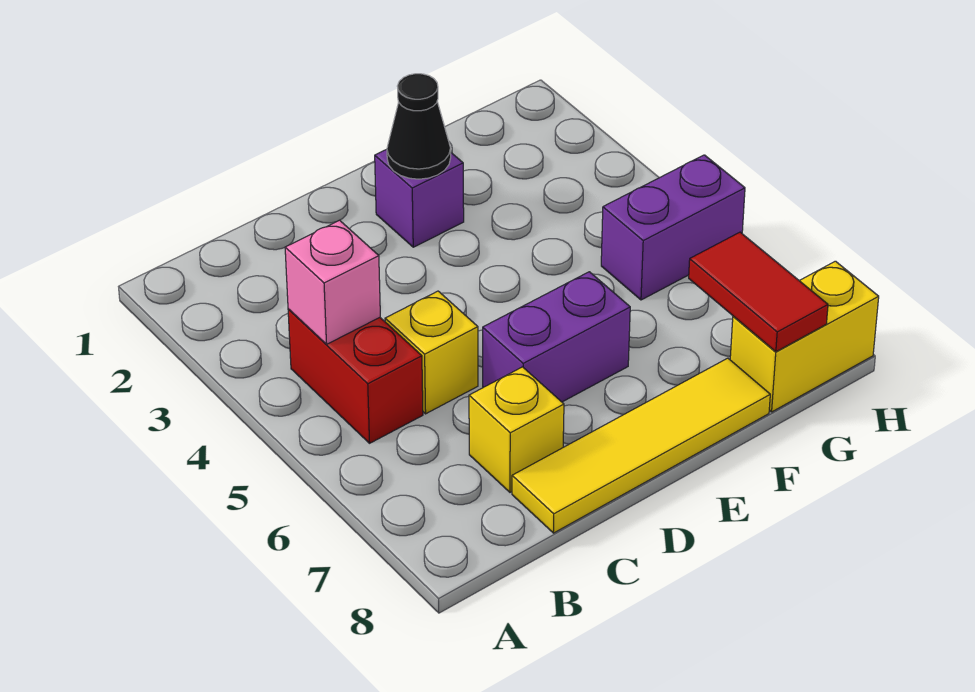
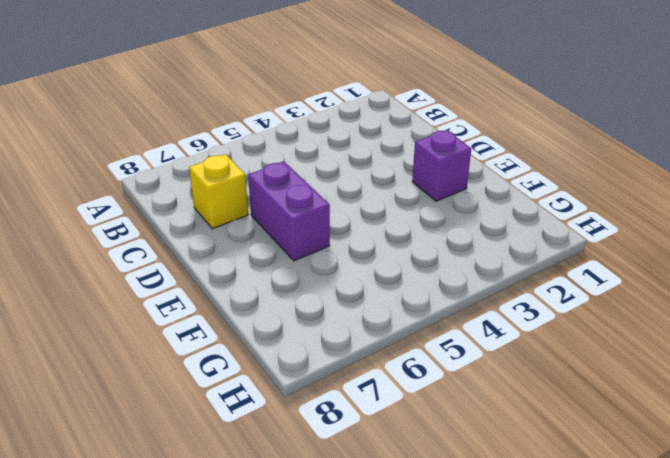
none -> red 1x2 brick [288,309,423,443]
none -> yellow 1x1 brick [385,291,478,414]

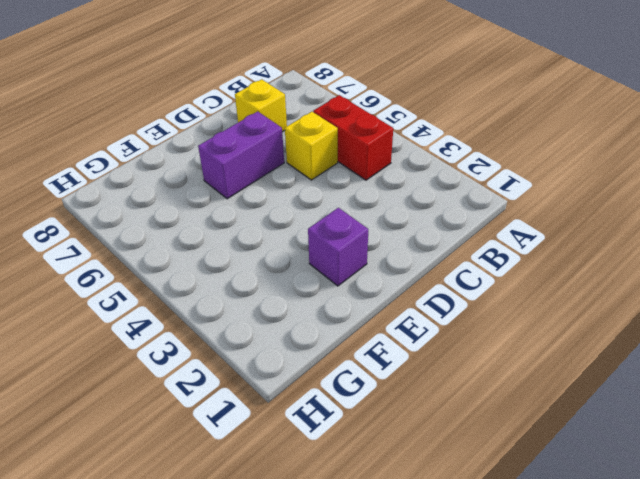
none -> yellow 1x4 tile [512,358,770,533]
none -> purple 1x2 brick [601,155,745,300]

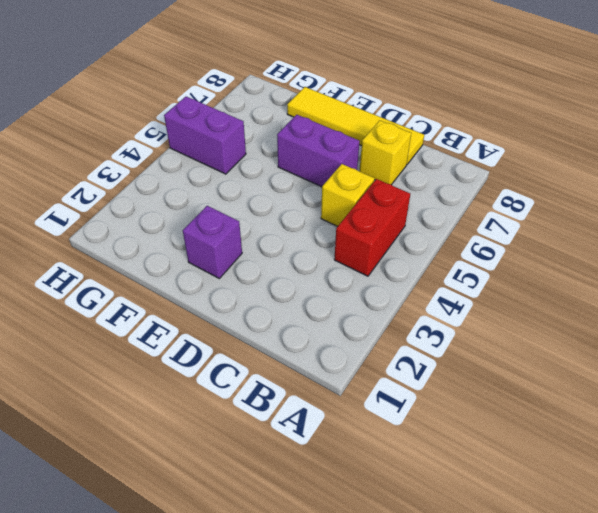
none -> yellow 1x2 brick [730,261,879,412]
none -> pink 1x1 brick [285,220,380,344]

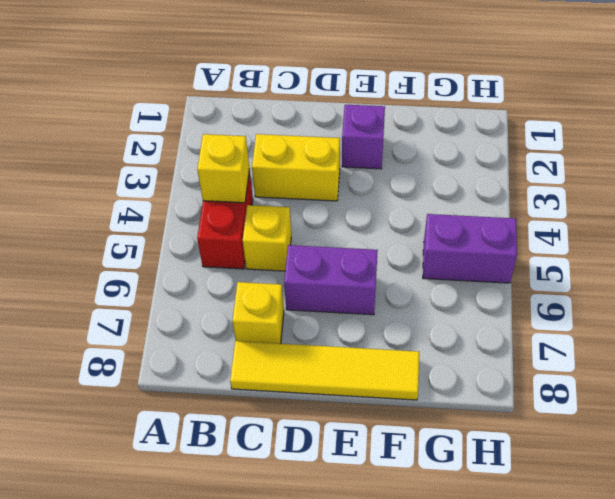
yellow 1x1 brick [197,134,250,203] -> pink 1x1 brick [285,220,380,344]
yellow 1x2 brick [252,134,340,201] -> yellow 1x2 brick moved to [730,261,879,412]
none -> black 1x1 cone [387,74,451,179]
none -> red 1x2 tile [689,232,828,352]

